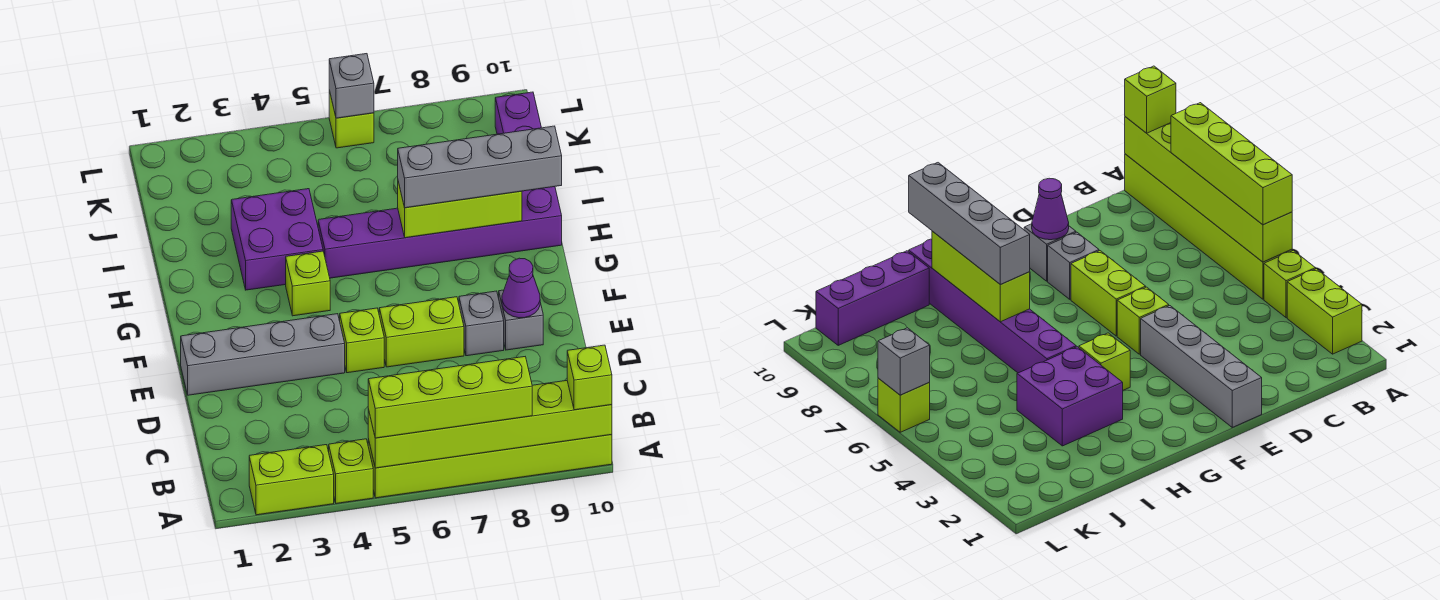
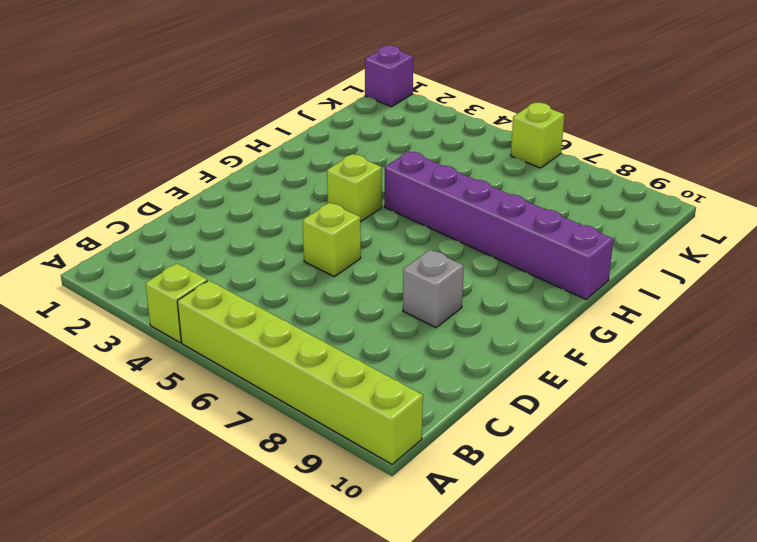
purple 1x1 brick [365,45,413,107] -> none
none -> lime 1x2 brick [249,445,334,515]
none -> grey 1x4 brick [181,314,345,395]
none -> lime 1x2 brick [379,297,464,367]

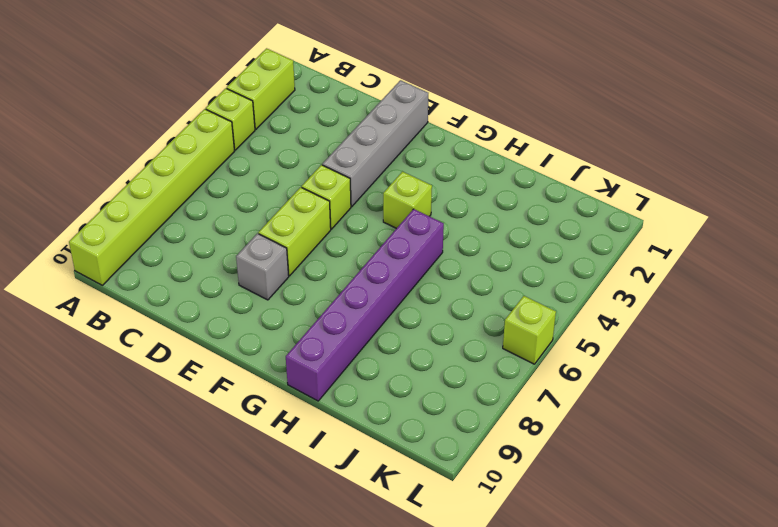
none -> grey 1x1 brick [499,290,543,350]
none -> purple 2x2 brick [231,189,323,290]
none -> purple 1x3 brick [495,92,541,134]

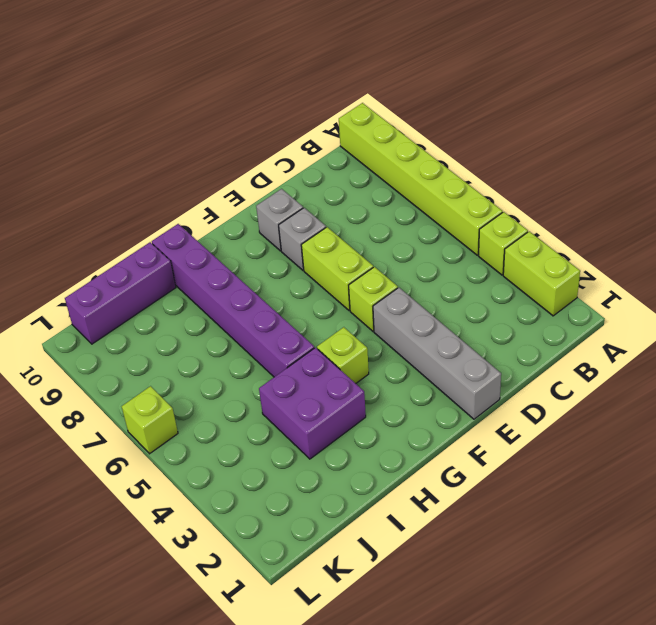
none -> lime 1x6 brick [368,381,612,468]
none -> purple 1x1 cone [502,258,540,318]
none -> lime 1x3 brick [398,182,522,238]

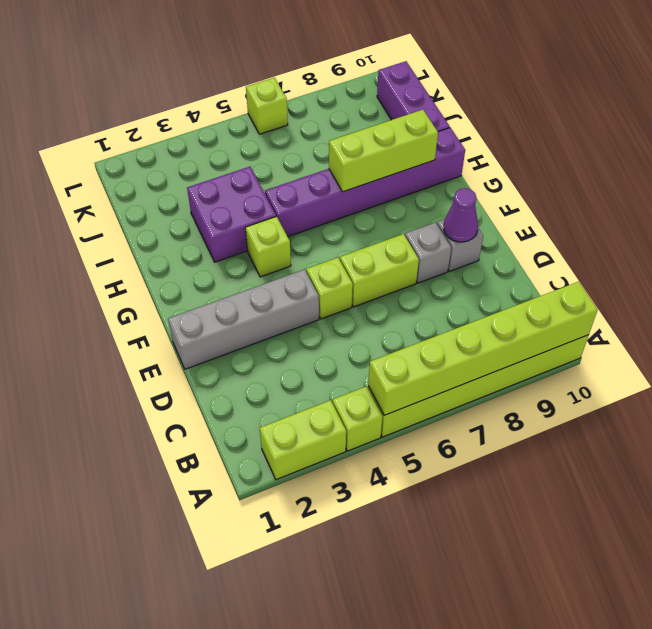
none -> grey 1x1 brick [329,54,374,118]
none -> lime 1x4 brick [368,357,532,438]
none -> lime 1x1 brick [567,345,612,410]

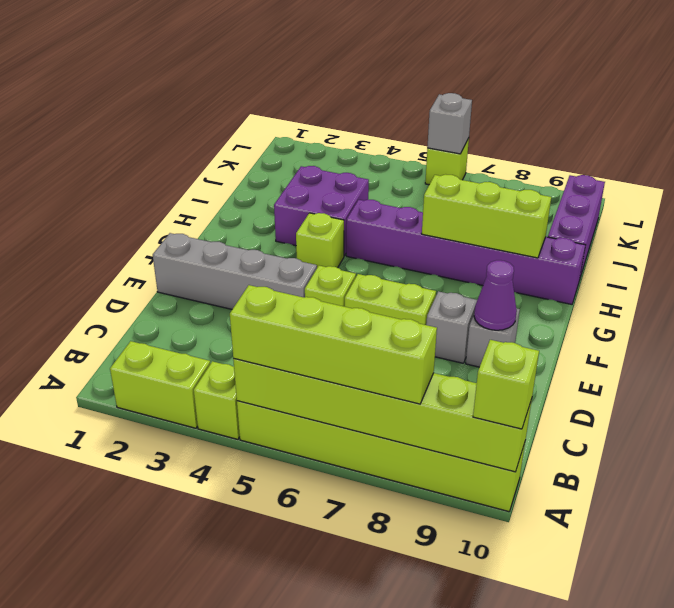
none -> grey 1x4 brick [398,126,562,208]

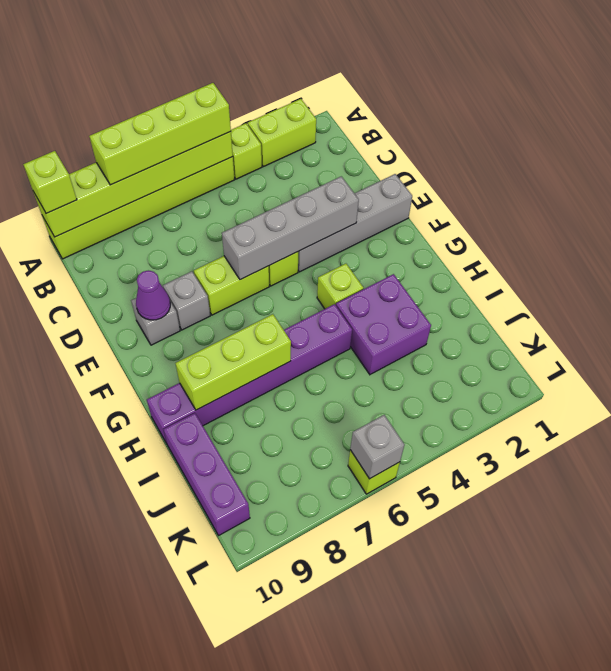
grey 1x4 brick [222,176,359,280] -> grey 1x4 brick moved to [398,126,562,208]

